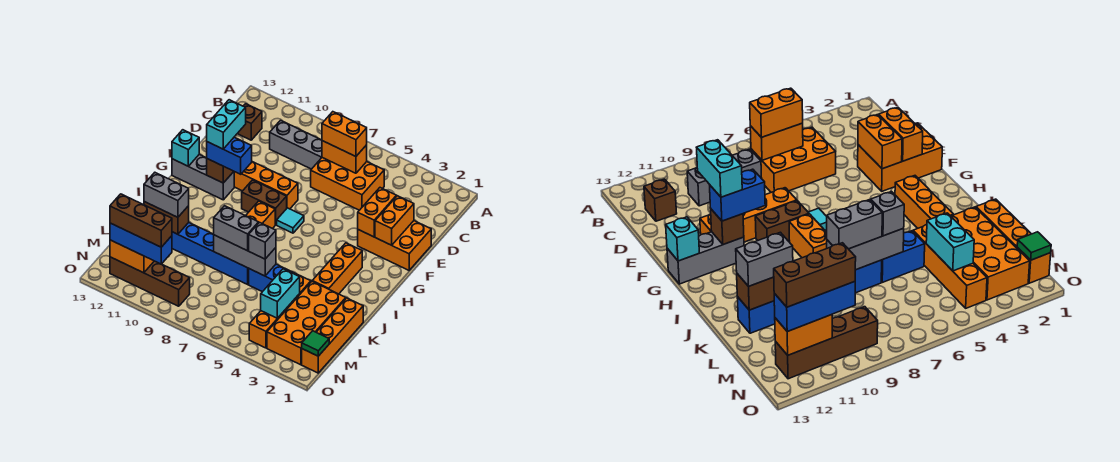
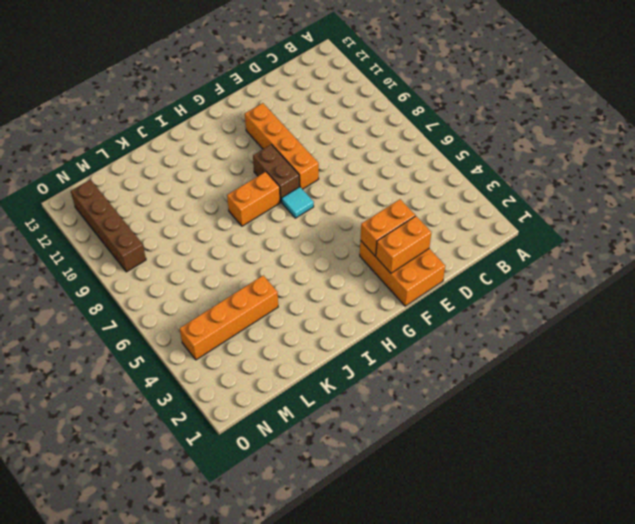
none -> orange 2x3 brick [311,158,384,210]
none -> grey 1x3 brick [270,120,322,169]
none -> brown 1x1 brick [237,104,262,140]
none -> grey 1x3 brick [172,155,234,200]

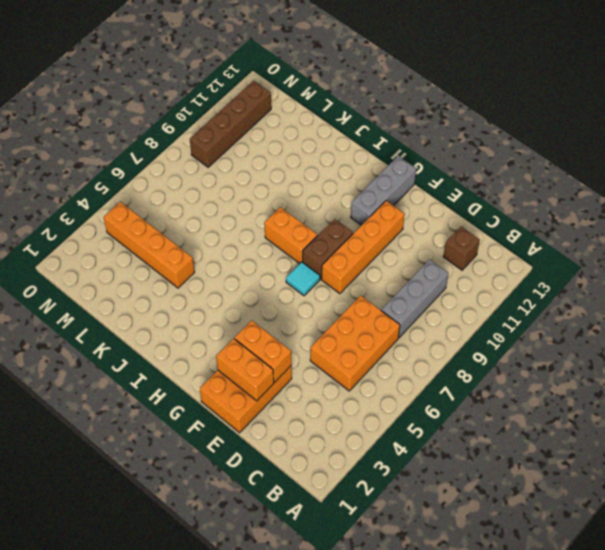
none -> orange 1x3 brick [312,243,362,294]
none -> orange 1x4 brick [302,298,363,373]
none -> orange 2x4 brick [267,282,346,365]
none -> blue 1x2 brick [249,264,293,292]

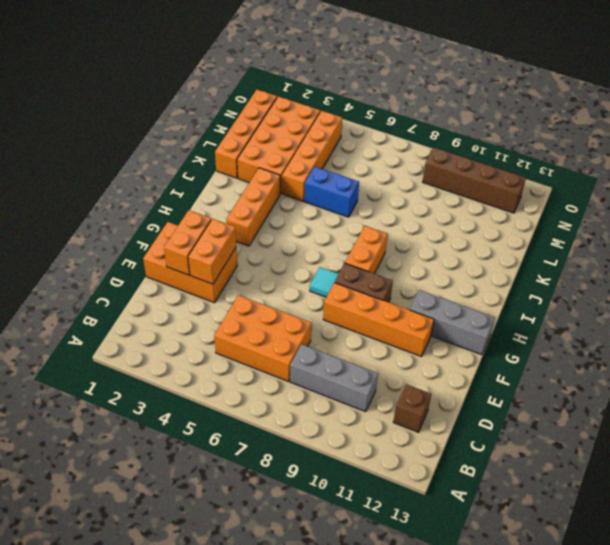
none -> blue 1x6 brick [172,223,249,284]
none -> orange 1x2 brick [322,141,367,173]
none -> brown 1x1 brick [207,159,234,183]
none -> cyan 1x1 brick [172,130,199,166]

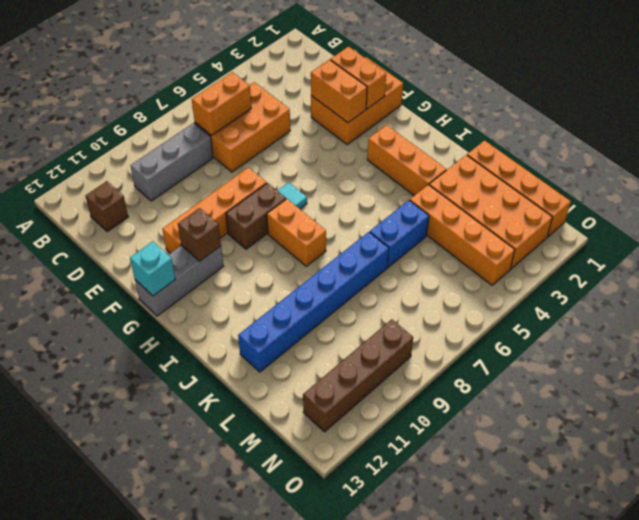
none -> grey 1x3 brick [214,235,276,276]
none -> brown 1x2 brick [144,202,189,234]
none -> cyan 1x2 brick [261,269,300,318]
none -> green 1x1 tile [302,331,329,356]

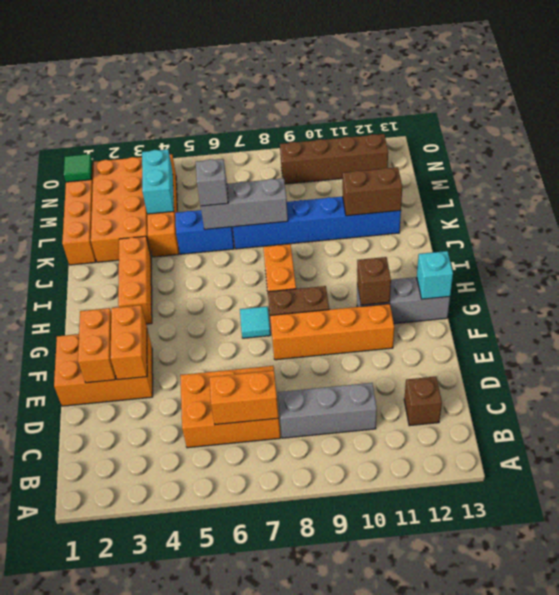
none -> orange 1x2 brick [110,240,154,273]
none -> orange 1x2 brick [322,112,367,157]
none -> blue 1x2 brick [207,137,252,174]
none -> grey 1x2 brick [214,206,259,251]

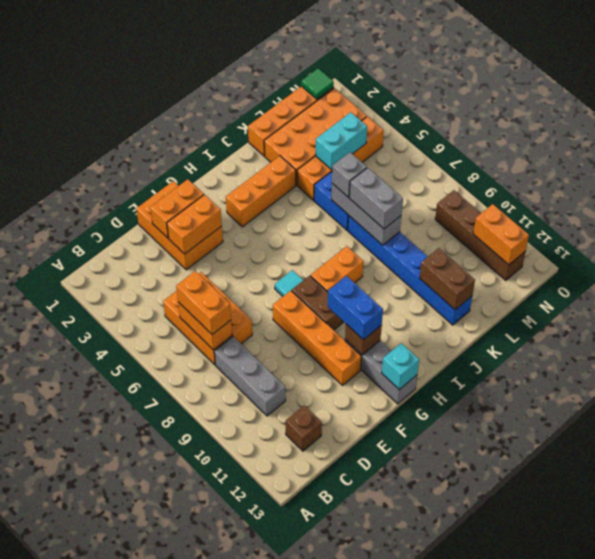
none -> grey 1x2 brick [144,173,189,217]
none -> blue 1x3 brick [110,223,172,264]
none -> cyan 1x2 brick [207,100,246,149]
none -> brown 1x3 brick [110,194,172,247]

